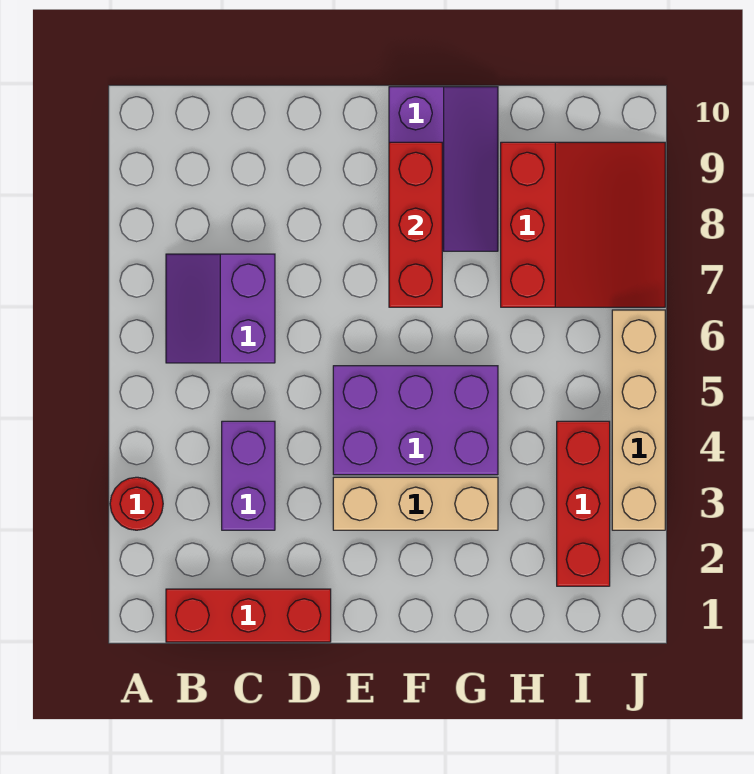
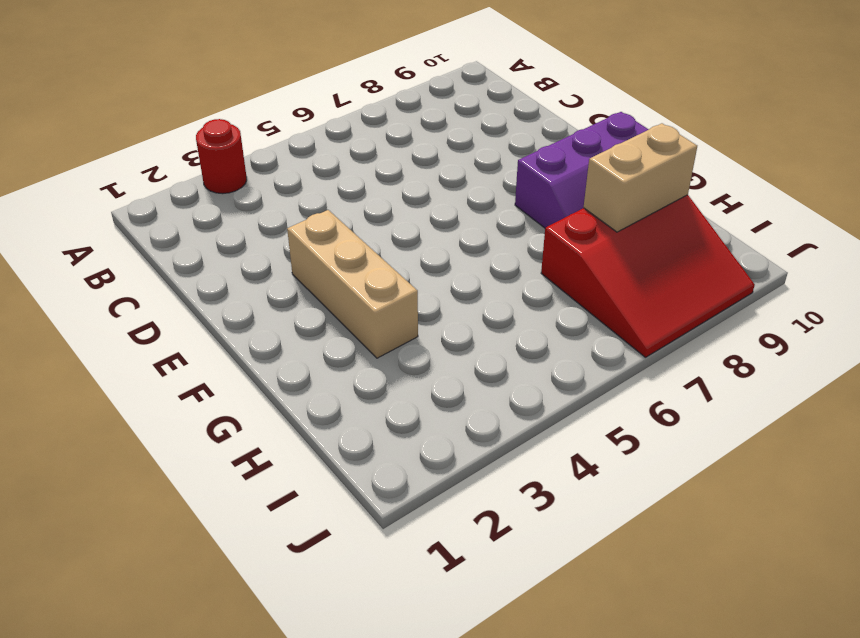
tan 1x2 brick [584,123,697,232] -> none
none -> red 1x3 brick [166,589,331,642]
none -> purple 2x2 slope [166,254,275,363]

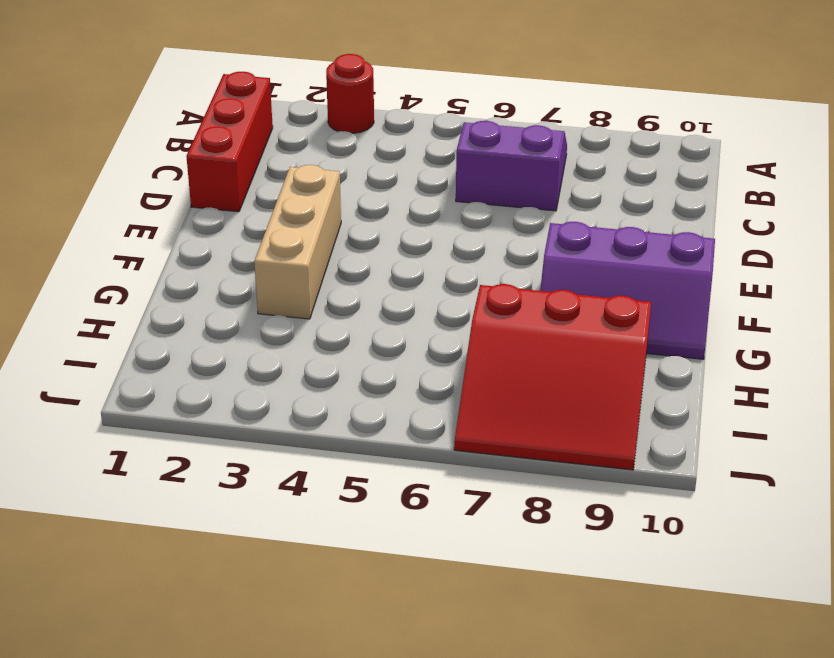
none -> purple 1x2 brick [222,421,275,530]
none -> purple 2x3 brick [333,366,498,475]

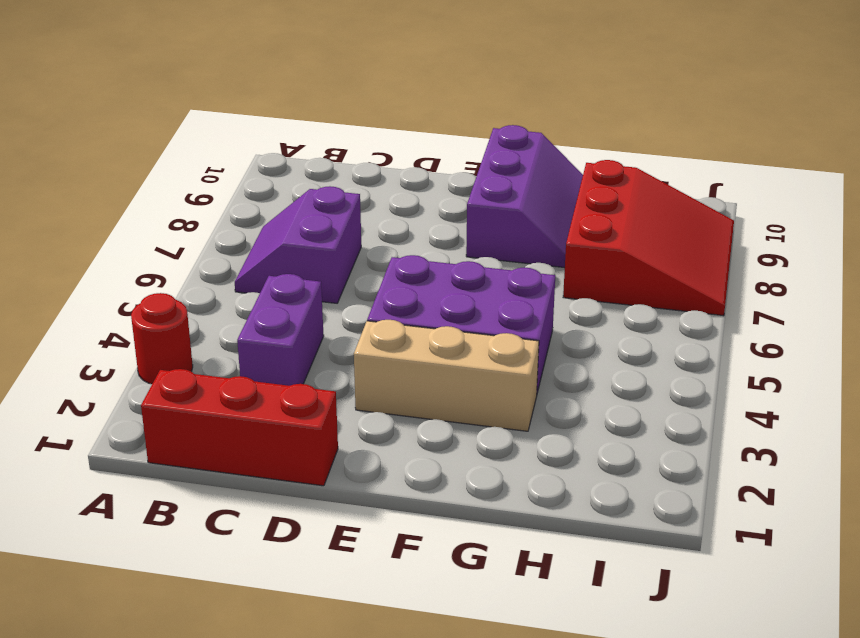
none -> red 1x3 brick [557,421,610,586]
none -> tan 1x4 brick [612,310,665,530]

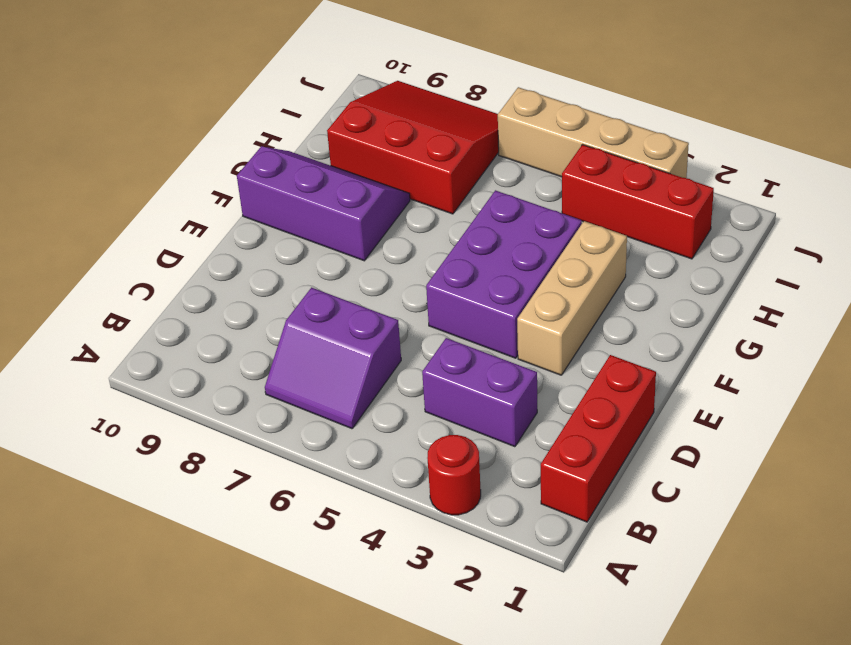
none -> red 1x3 brick [389,142,442,307]

